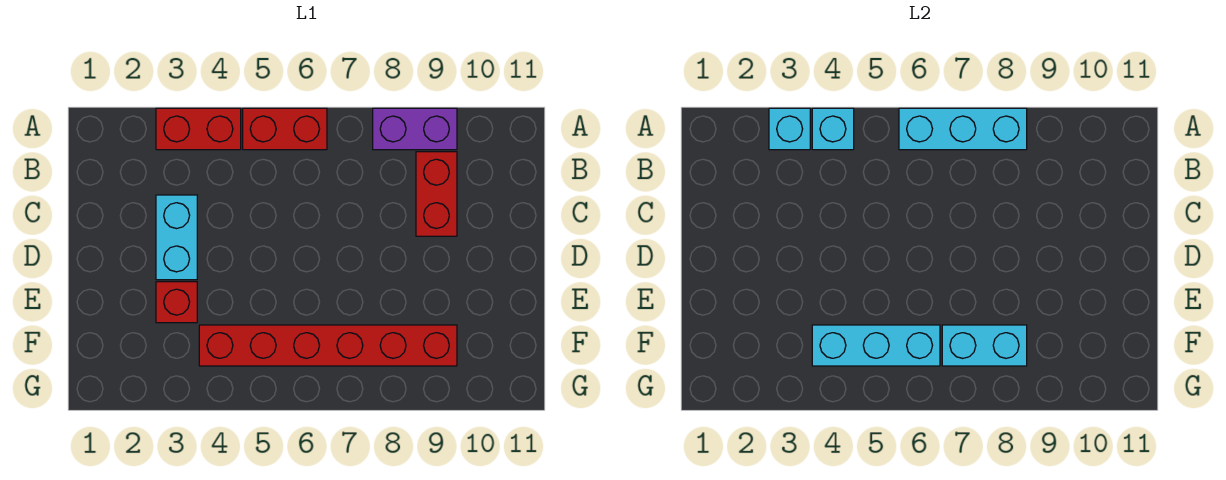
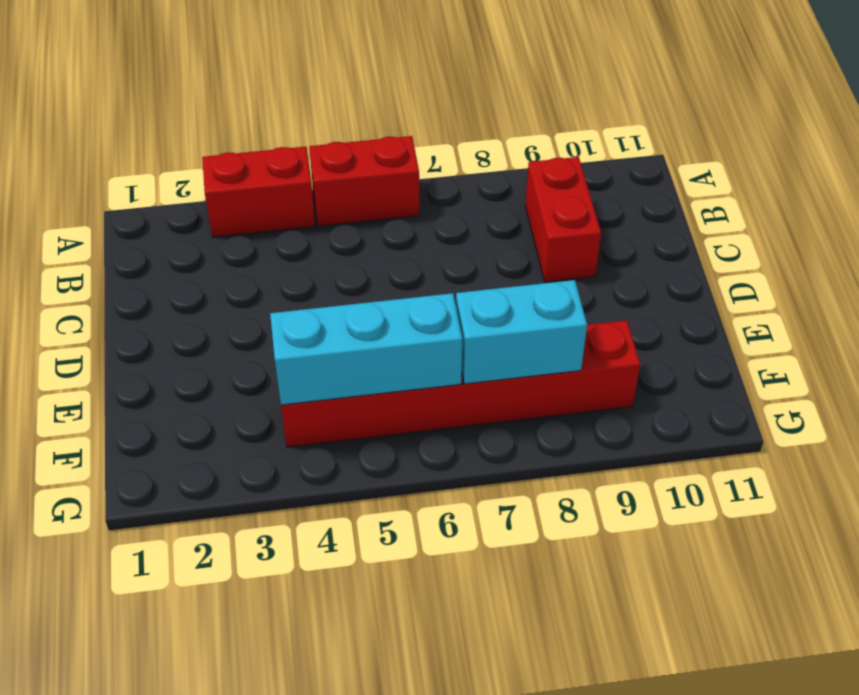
none -> purple 1x2 brick [373,108,457,150]
none -> cyan 1x2 brick [156,195,197,280]
none -> red 1x1 brick [156,282,197,323]

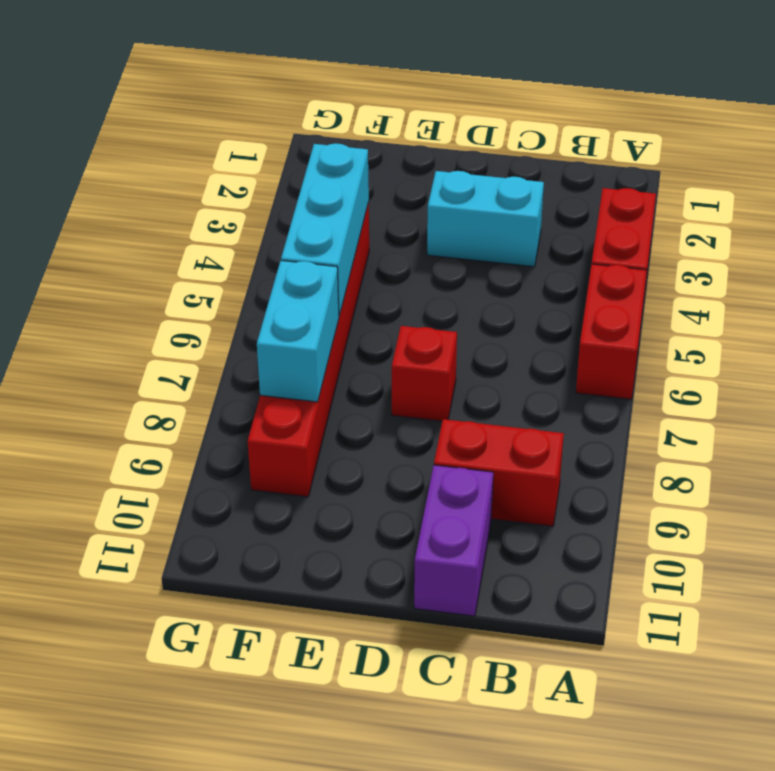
purple 1x2 brick [414,465,493,616] -> purple 1x2 brick moved to [373,108,457,150]
red 1x1 brick [392,326,457,421] -> red 1x1 brick moved to [156,282,197,323]
none -> cyan 1x1 brick [769,108,810,150]
none -> cyan 1x1 brick [812,108,854,150]
none -> cyan 1x3 brick [899,108,1027,150]

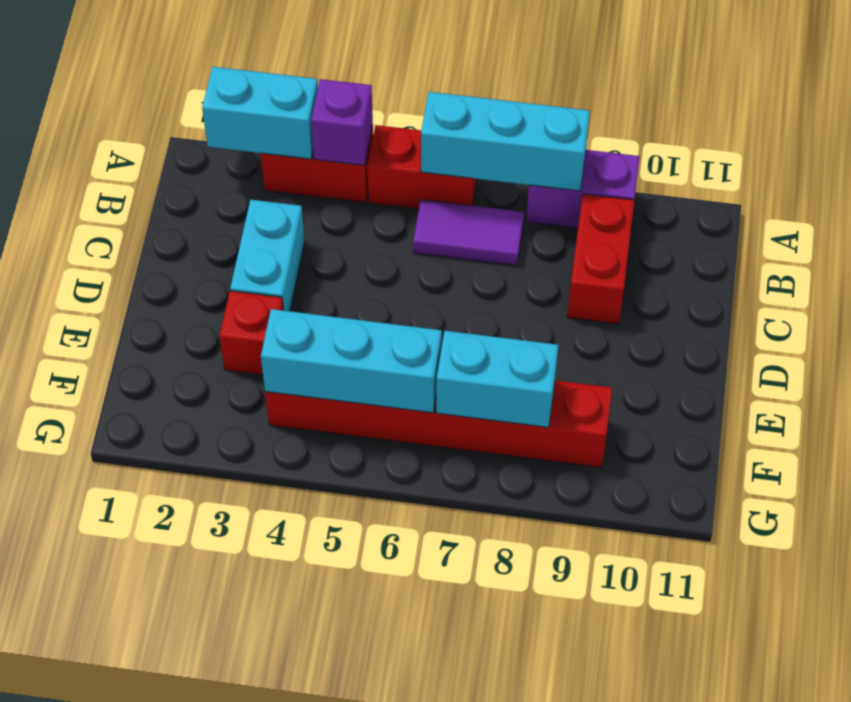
cyan 1x2 brick [202,67,318,159] -> cyan 1x1 brick [769,108,810,150]
purple 1x1 brick [311,79,373,165] -> cyan 1x1 brick [812,108,854,150]
purple 1x2 tile [413,200,524,266] -> none

